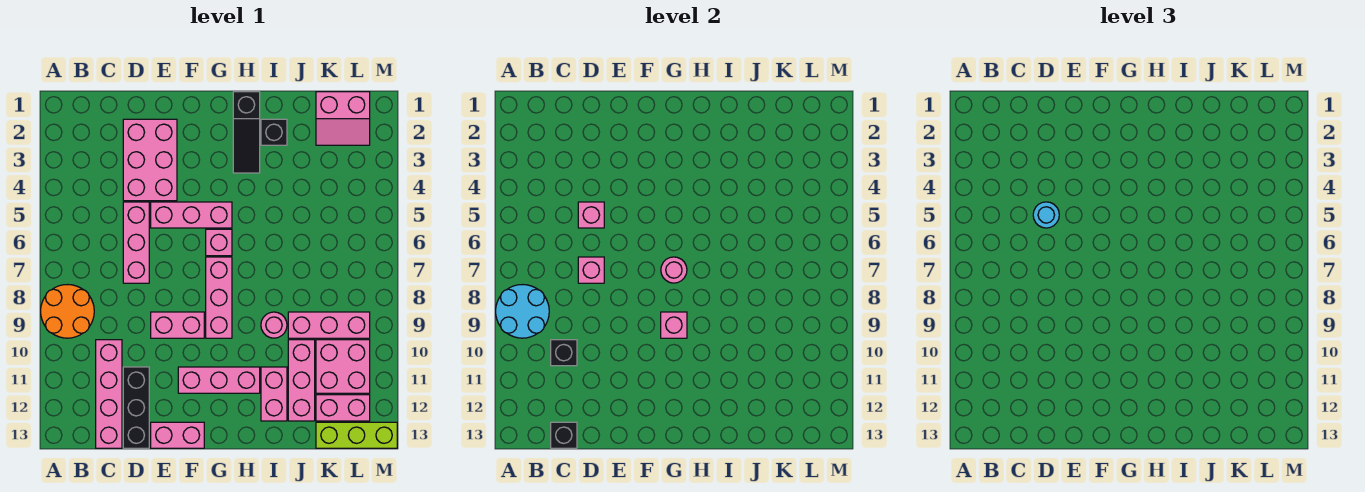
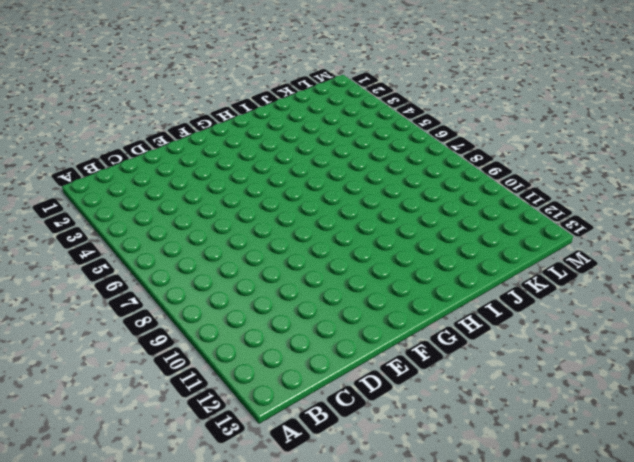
none -> orange 2x2 round brick [41,285,94,338]
none -> pink 1x4 brick [96,340,122,448]
none -> pink 2x3 brick [123,119,177,201]

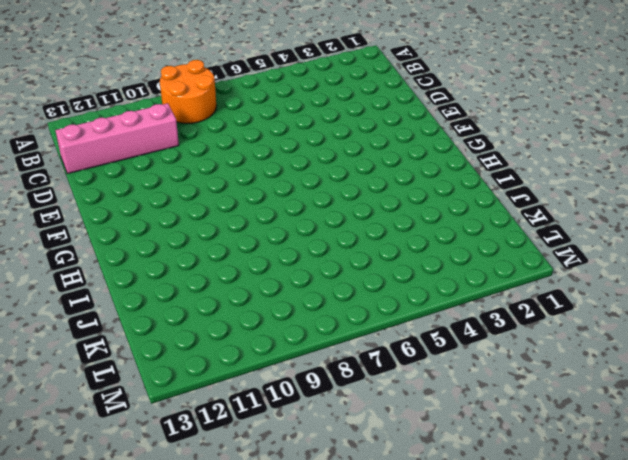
none -> pink 2x3 brick [123,119,177,201]
none -> pink 1x3 brick [123,202,149,283]
none -> black 1x3 brick [123,367,149,448]

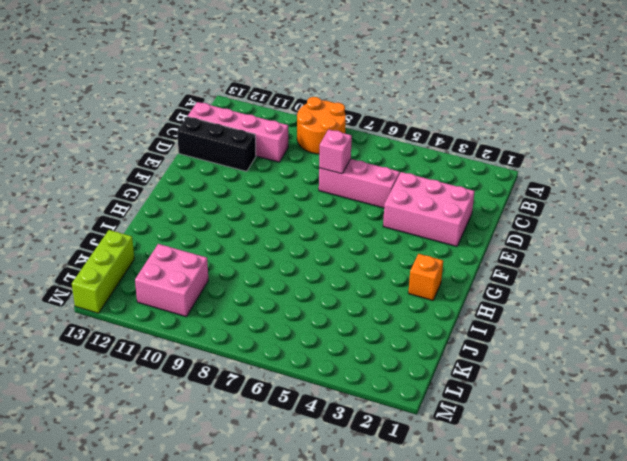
orange 1x1 brick [408,254,443,300] -> black 1x3 slope [233,92,260,173]
none -> pink 1x3 brick [151,202,232,228]
none -> pink 1x2 brick [151,312,204,338]
none -> pink 1x2 brick [151,422,204,448]

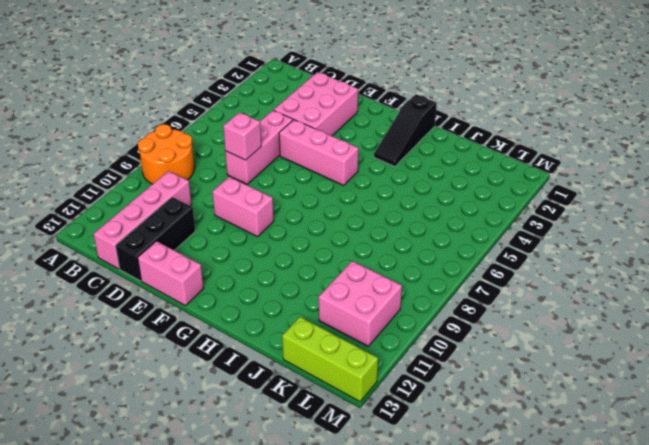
none -> pink 1x3 brick [178,367,260,393]
none -> pink 1x1 brick [206,229,232,256]
none -> pink 1x3 brick [206,257,232,338]

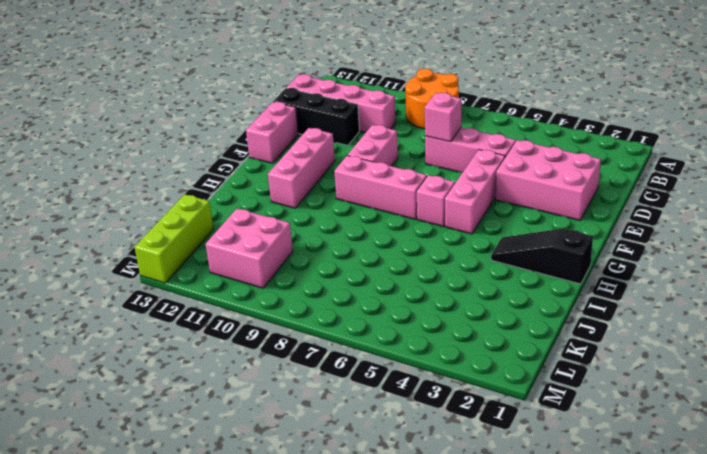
none -> black 1x1 brick [261,119,287,145]
none -> pink 1x1 round brick [261,312,287,338]
none -> pink 1x2 brick [261,367,287,421]

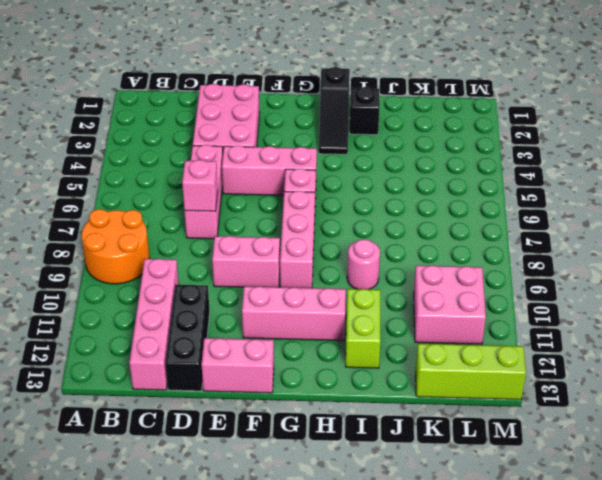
lime 1x2 brick [346,289,380,368] -> pink 1x2 brick [261,367,287,421]
none -> pink 1x3 brick [288,312,370,338]
none -> pink 1x3 brick [288,340,315,421]
none -> pink 2x2 slope [316,92,370,145]

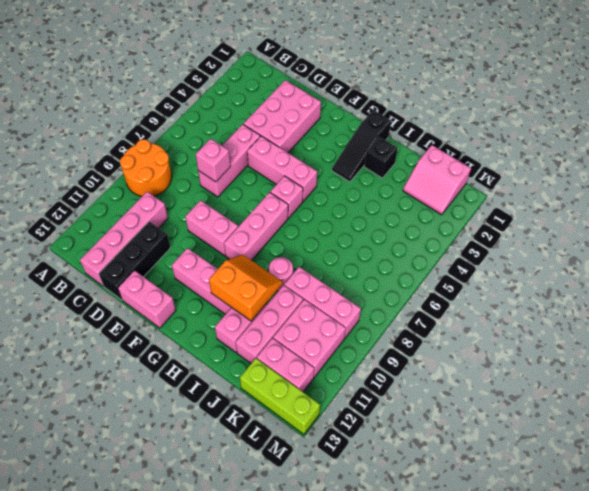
orange 2x2 slope [209,255,283,321] -> none
none -> cyan 2x2 round brick [496,285,549,338]
none -> black 1x1 brick [551,340,577,366]
none -> black 1x1 brick [551,422,577,448]

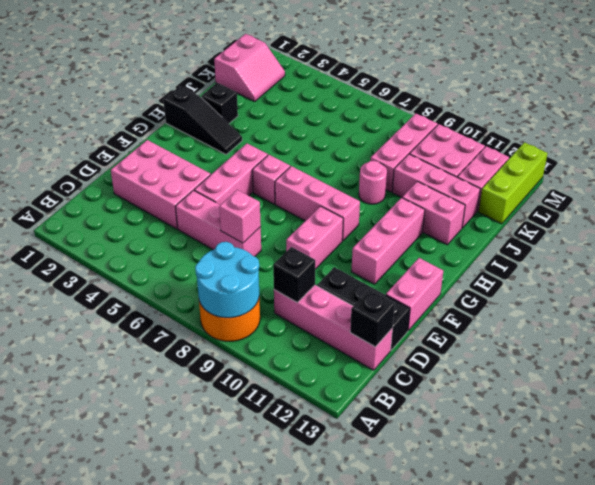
none -> pink 1x1 brick [578,202,604,228]
none -> pink 1x1 round brick [661,257,687,283]
none -> pink 1x1 brick [661,312,687,338]

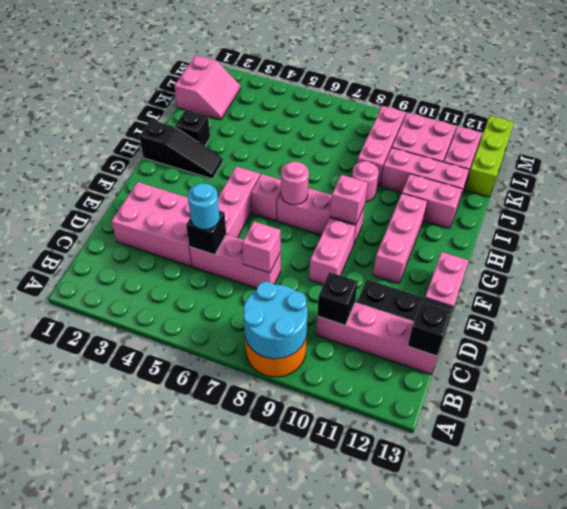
black 1x1 brick [186,211,226,255] -> pink 1x1 brick [578,202,604,228]

